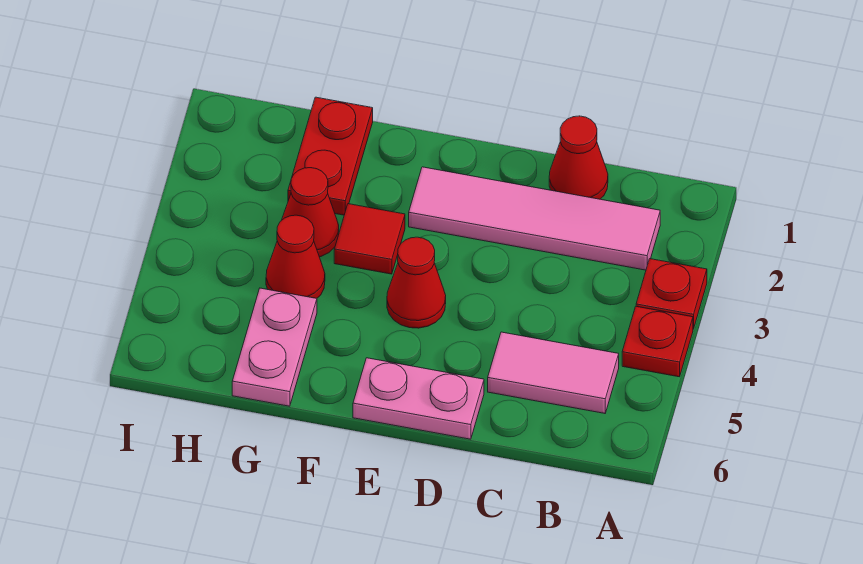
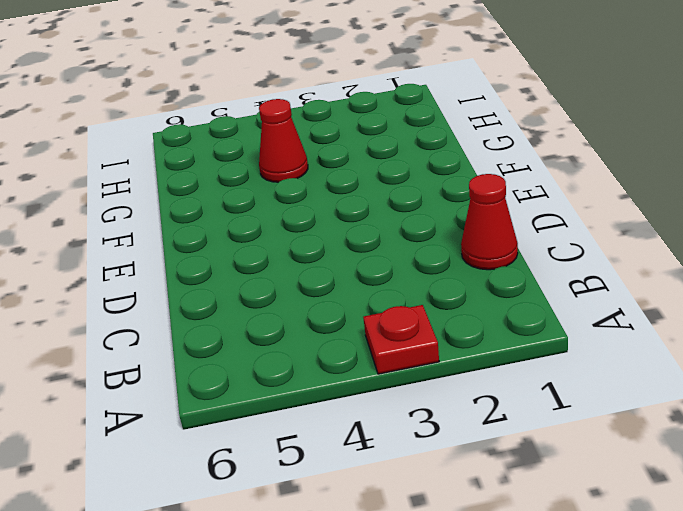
none -> red 1x1 plate [622,306,693,377]
none -> pink 1x4 tile [409,167,660,270]
none -> pink 1x2 tile [488,332,619,413]

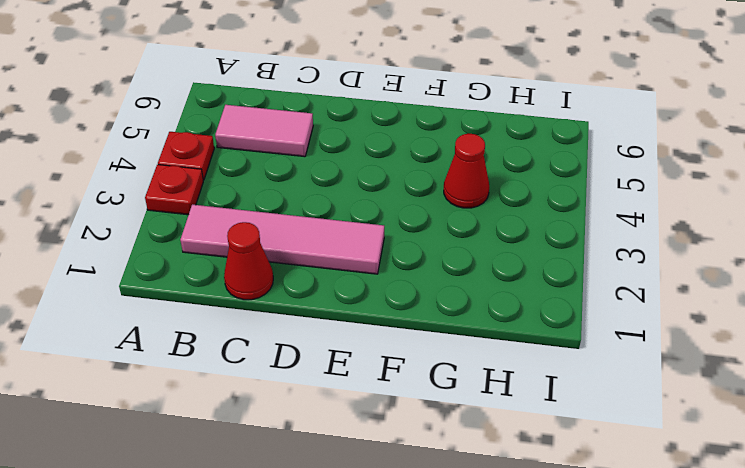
none -> pink 1x2 plate [353,358,484,439]
none -> red 1x1 cone [387,237,446,328]
none -> red 1x1 tile [334,204,405,274]

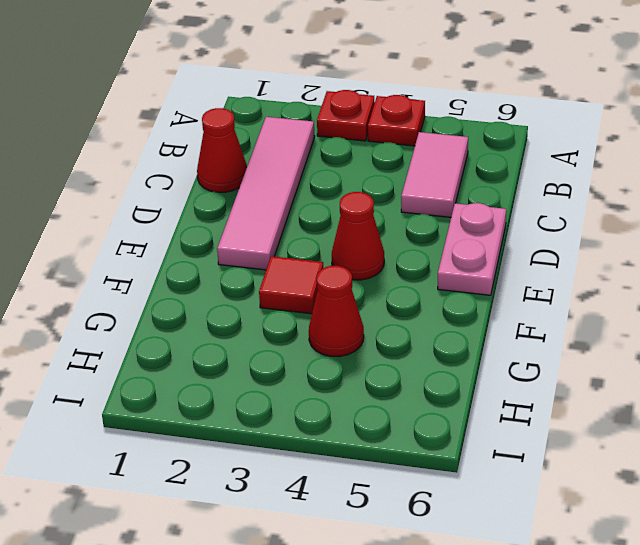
none -> red 1x2 plate [288,97,373,215]
none -> red 1x1 cone [282,168,339,257]
none -> pink 1x2 plate [232,288,317,406]

